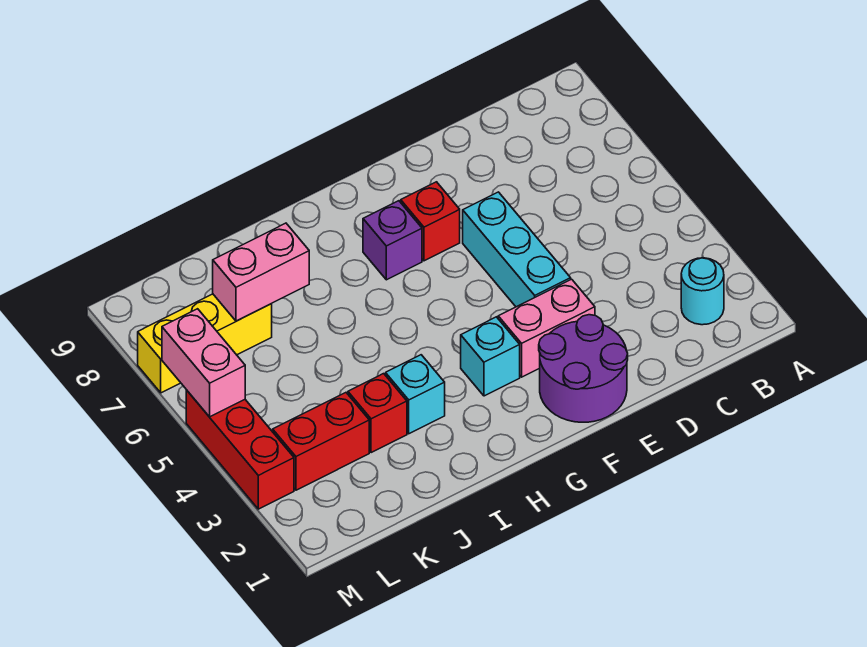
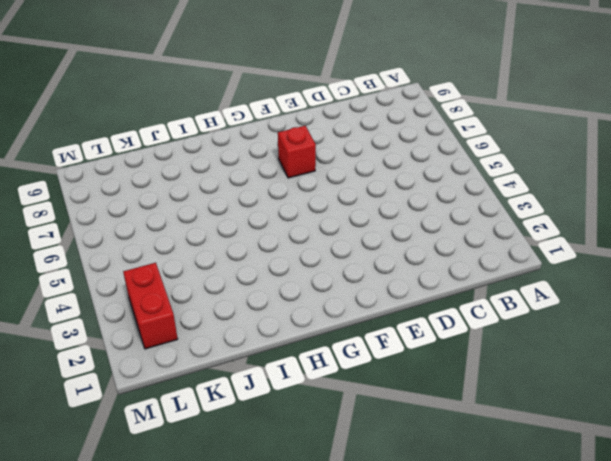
red 1x2 brick [123,263,178,349] -> red 1x2 brick turned to [273,393,369,490]
none -> cyan 1x1 round brick [681,258,724,325]
none -> purple 2x2 round brick [539,315,628,422]
none -> pink 1x2 brick [498,279,595,377]

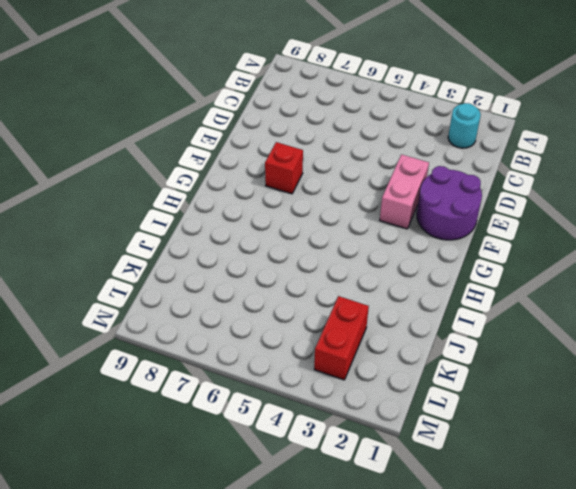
none -> cyan 1x3 brick [463,192,571,307]
none -> cyan 1x1 brick [461,317,520,396]
none -> purple 1x1 brick [363,201,422,280]

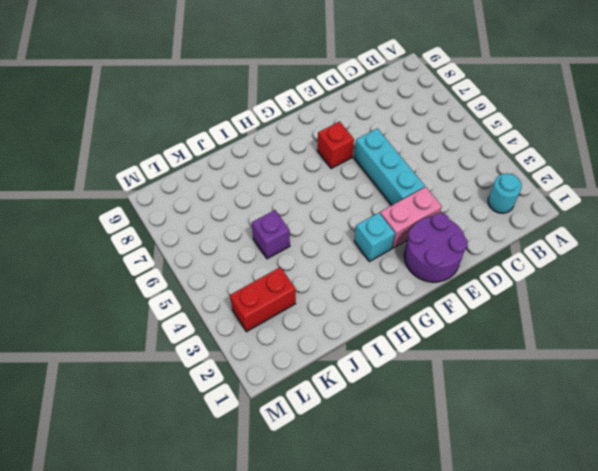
purple 1x1 brick [252,210,290,259] -> purple 1x1 brick moved to [363,201,422,280]
none -> cyan 1x1 brick [386,355,445,434]
none -> red 1x1 brick [348,374,407,453]
none -> yellow 1x3 brick [138,294,272,393]

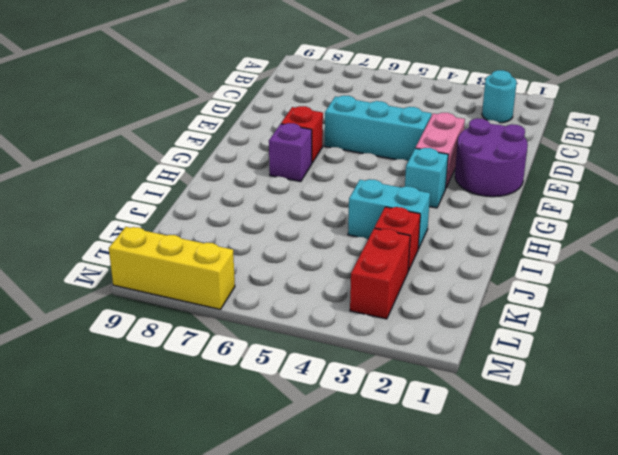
cyan 1x2 brick [348,179,430,249] -> cyan 1x1 brick [386,355,445,434]
yellow 1x3 brick [109,227,235,310] -> yellow 1x3 brick turned to [138,294,272,393]
none -> red 1x3 brick [186,390,294,509]
none -> pink 1x2 brick [213,223,309,321]
none -> pink 1x2 brick [162,309,245,417]

